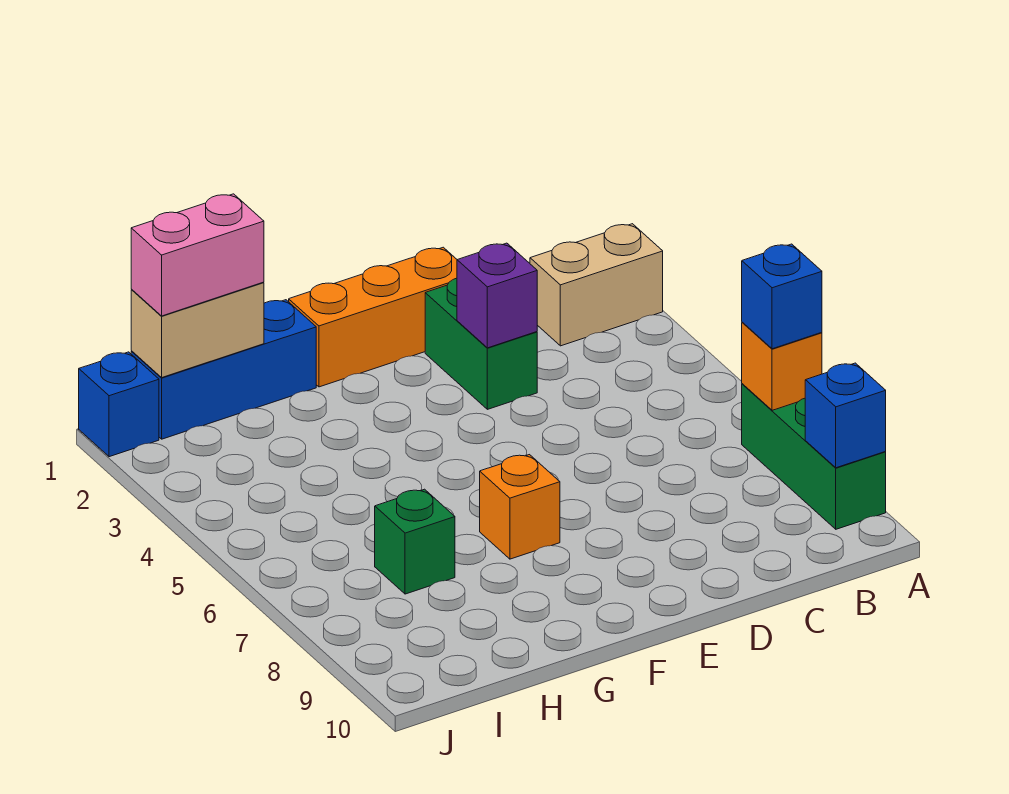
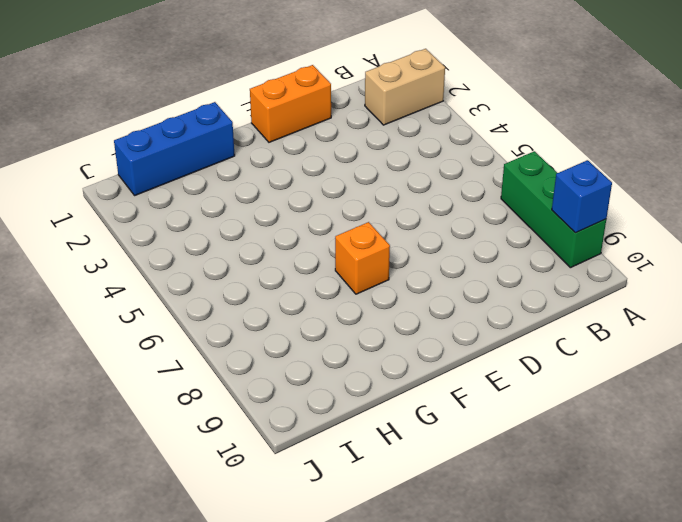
orange 1x2 brick [250,65,331,142] -> orange 1x3 brick [289,247,457,387]
none -> green 1x2 brick [425,278,537,409]
none -> green 1x1 brick [375,489,455,594]
none -> blue 1x1 brick [79,352,159,457]

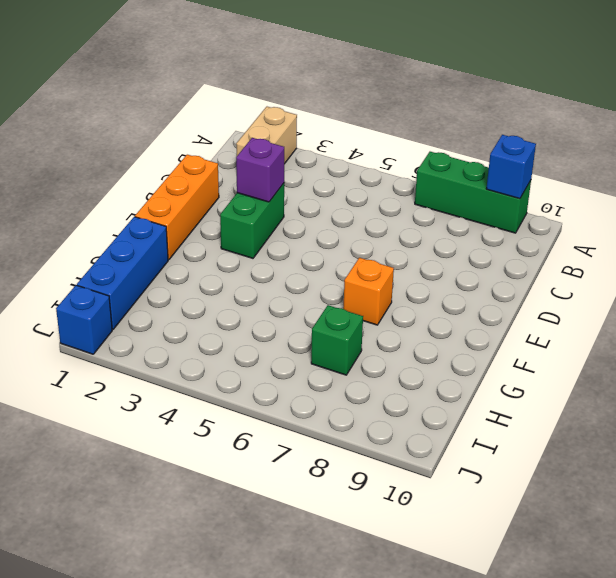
green 1x2 brick [220,183,284,258] -> green 1x2 brick turned to [425,278,537,409]
none -> orange 1x1 brick [742,322,822,410]
none -> tan 1x2 brick [131,282,264,377]
none -> blue 1x1 brick [742,244,822,349]

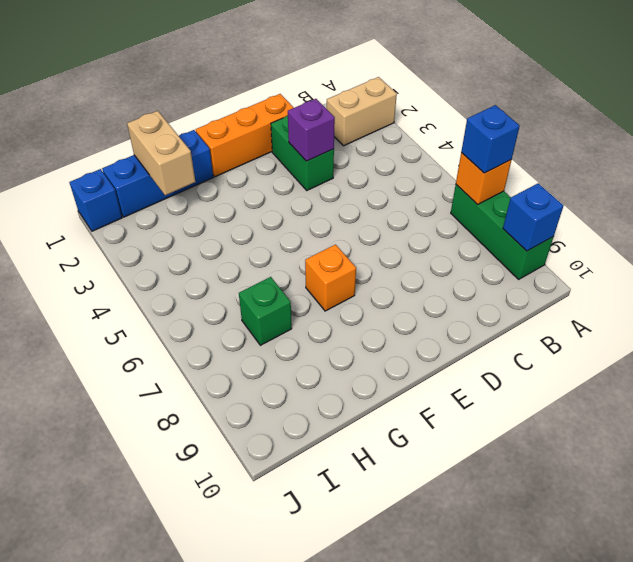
tan 1x2 brick [127,111,195,195] -> tan 1x2 brick turned to [131,282,264,377]
none -> pink 1x2 brick [131,194,264,316]

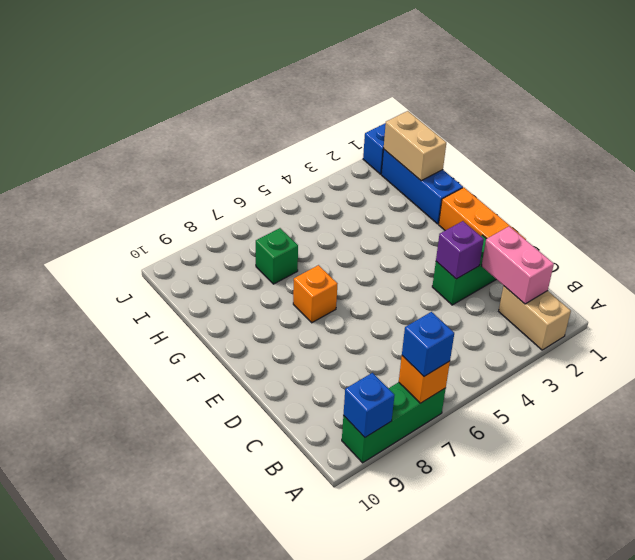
pink 1x2 brick [482,226,554,304] -> pink 1x2 brick moved to [131,194,264,316]

